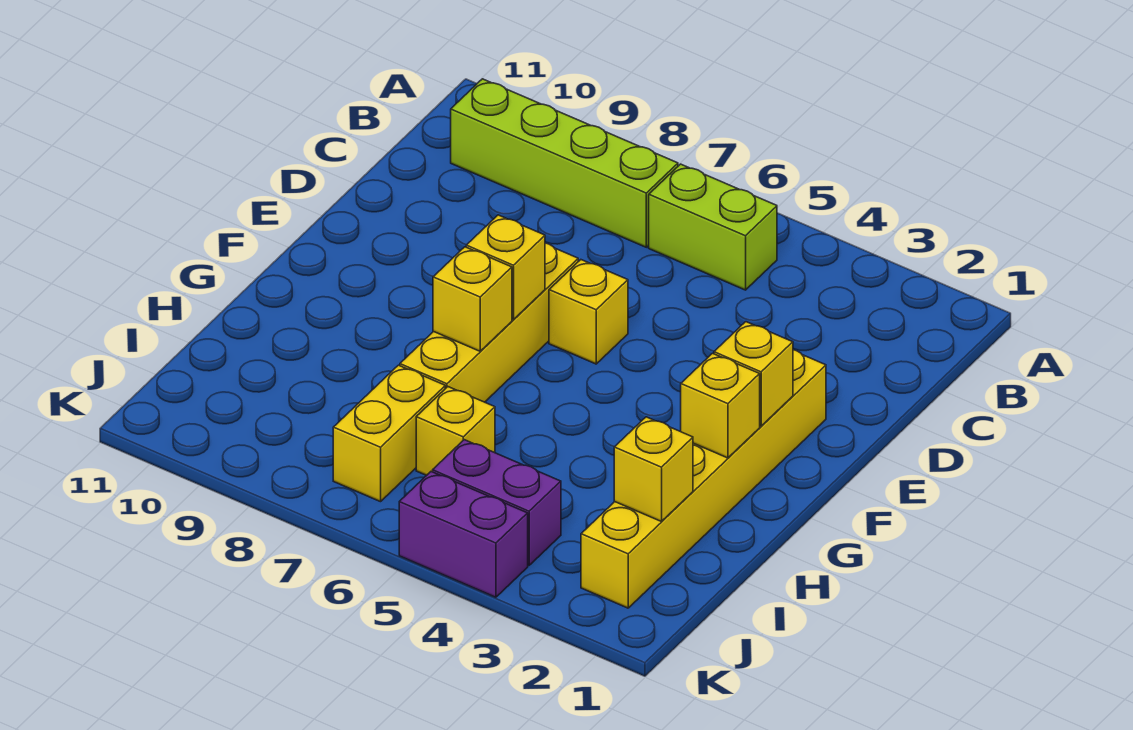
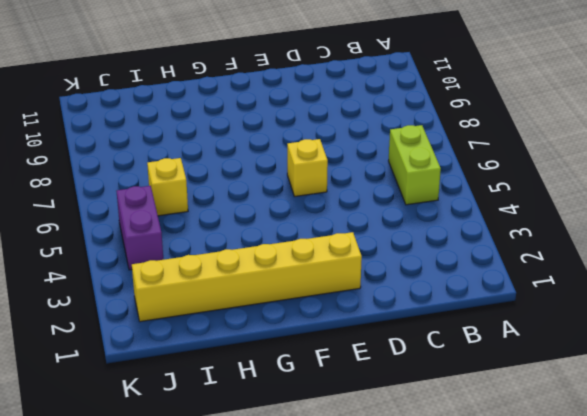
none -> lime 1x4 brick [451,79,678,247]
none -> yellow 1x4 brick [400,243,578,402]
none -> yellow 1x2 brick [333,365,445,502]

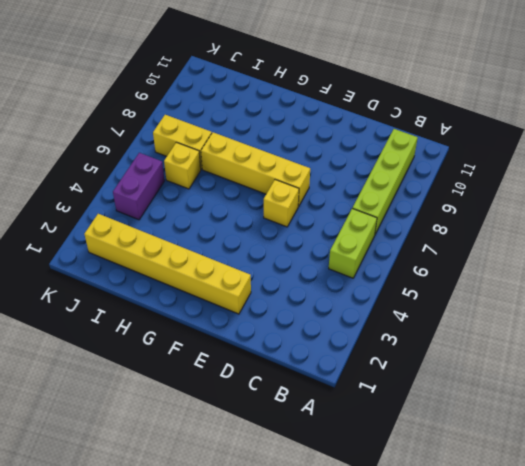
none -> purple 1x2 brick [399,472,528,597]
none -> yellow 1x1 brick [714,322,793,426]
none -> yellow 1x1 brick [466,215,545,320]

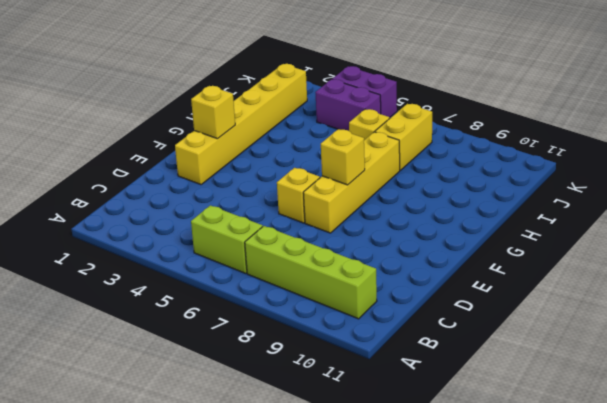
none -> yellow 1x1 brick [681,353,760,458]
none -> yellow 1x1 brick [433,247,512,351]
none -> yellow 1x1 brick [614,417,693,522]

